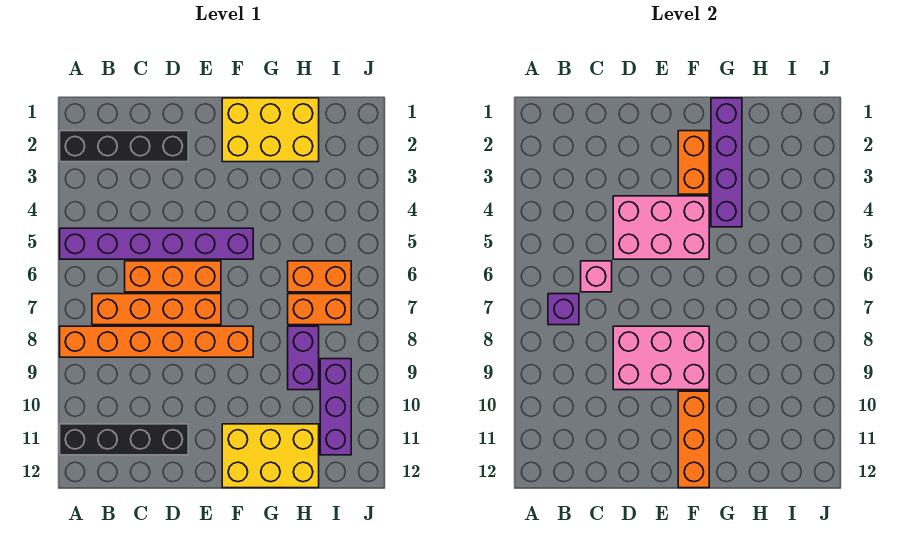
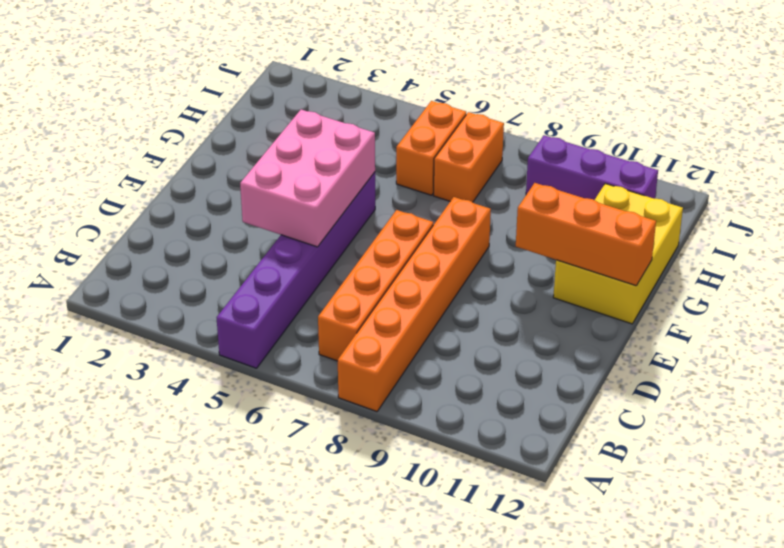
none -> black 1x4 brick [60,131,188,162]
none -> black 1x4 brick [60,424,188,455]
none -> orange 1x3 brick [125,261,221,292]

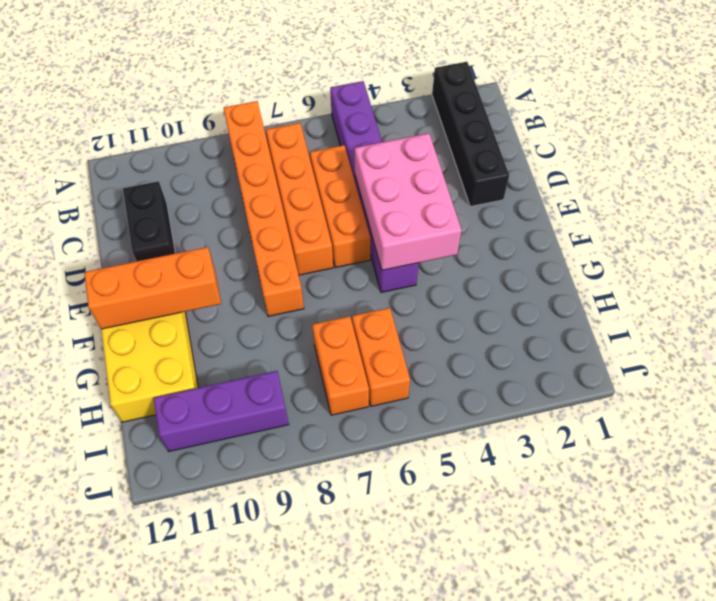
black 1x2 brick [123,181,175,261] -> black 1x4 brick [60,424,188,455]
none -> yellow 2x3 brick [222,98,319,162]
none -> purple 1x2 brick [288,326,319,390]
none -> purple 1x1 brick [548,294,579,325]

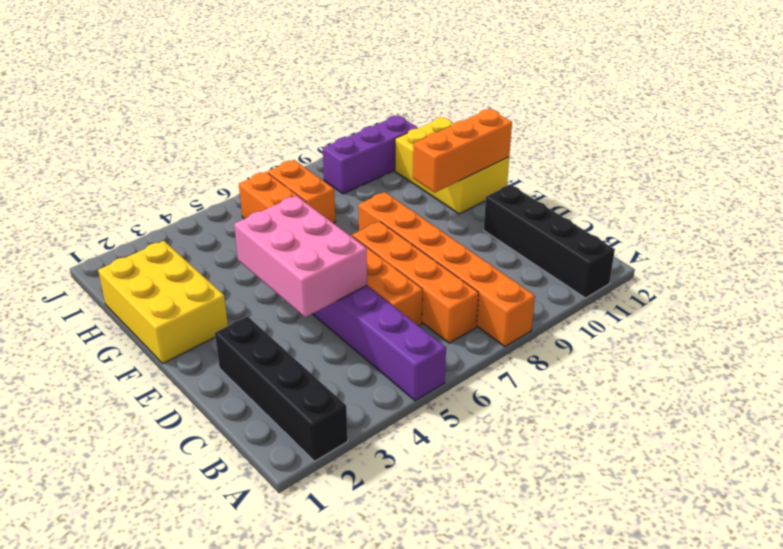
none -> purple 1x2 brick [288,326,319,390]
none -> purple 1x1 brick [548,294,579,325]
none -> pink 1x1 brick [581,261,612,292]

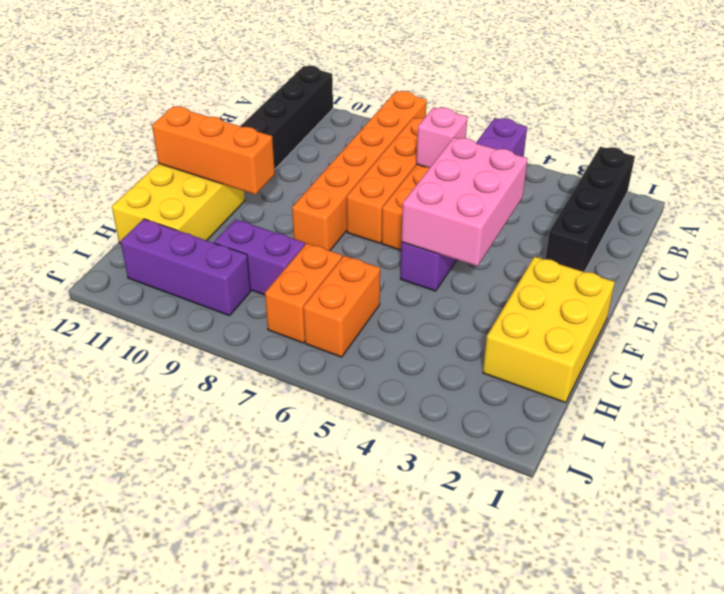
none -> purple 1x1 brick [548,294,579,325]
none -> pink 2x3 brick [613,326,709,390]
none -> orange 1x2 brick [678,131,709,194]

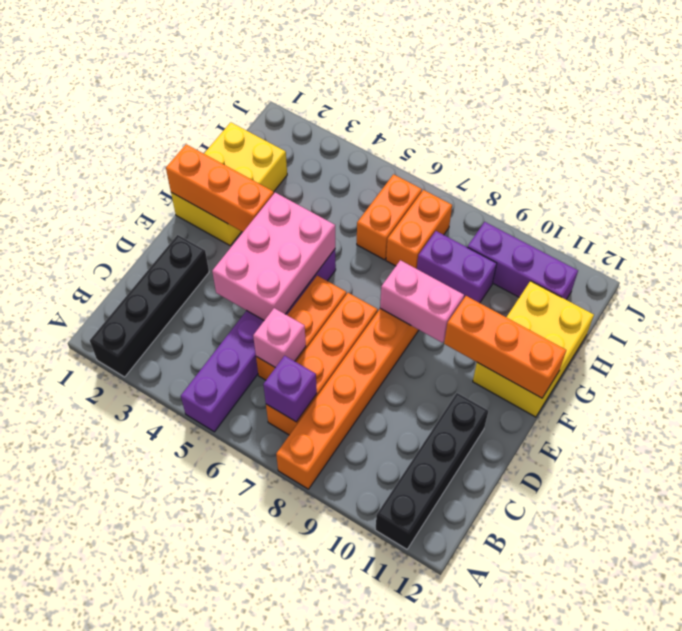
orange 1x3 brick [166,144,274,232] -> orange 1x2 brick [678,131,709,194]
pink 1x2 brick [380,260,464,343] -> pink 2x3 brick [613,326,709,390]
none -> purple 1x4 brick [711,98,742,227]

